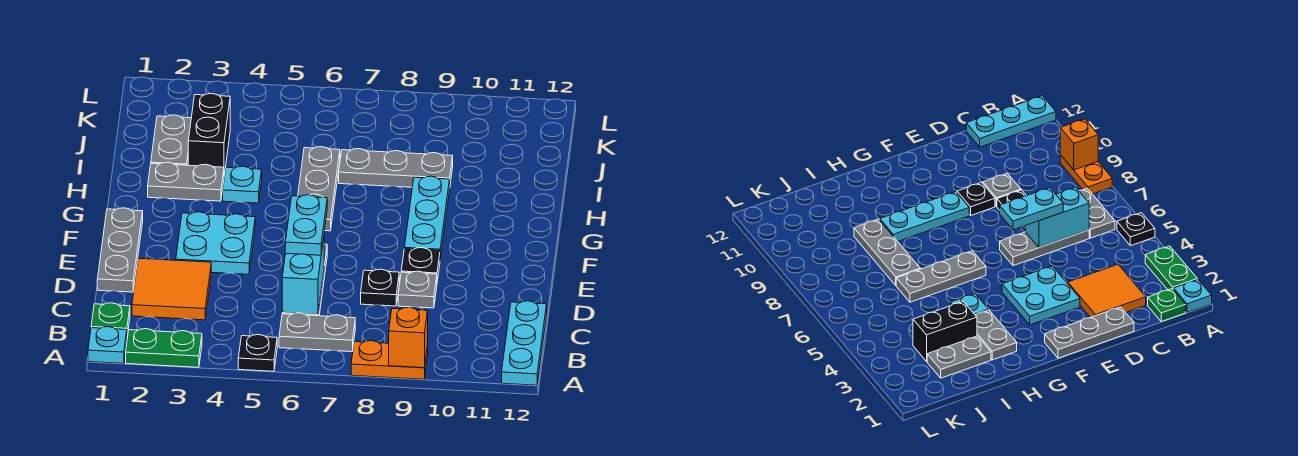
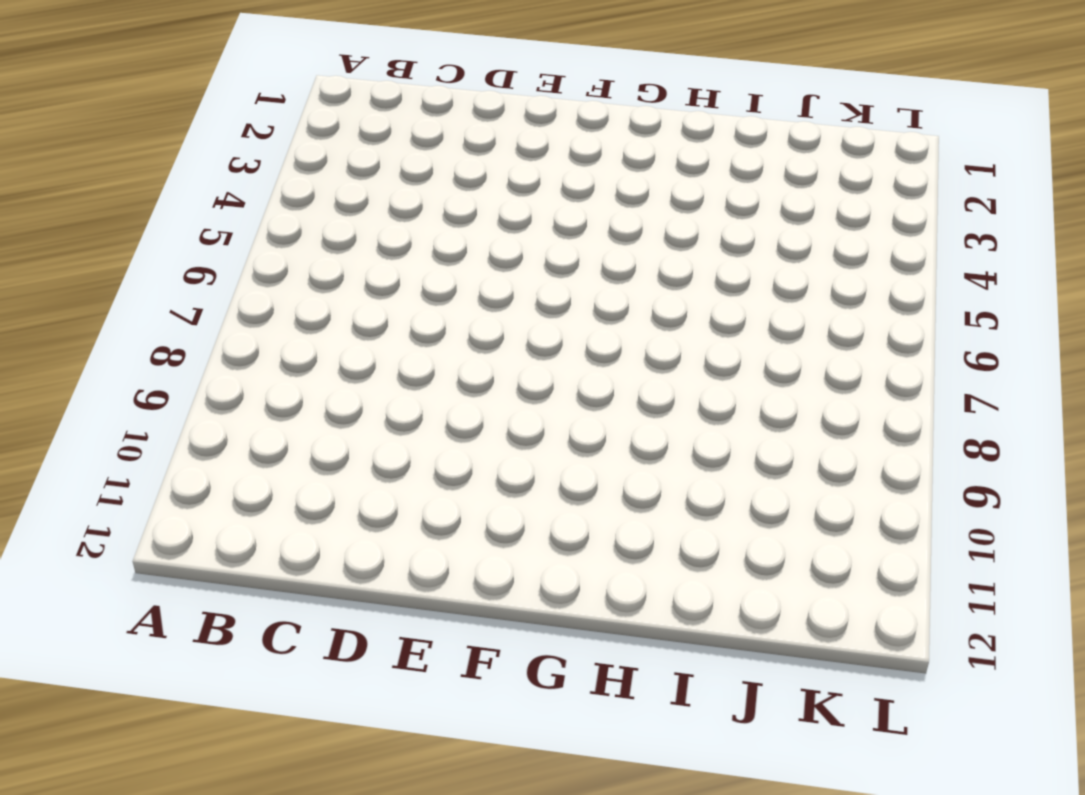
none -> cyan 1x1 plate [88,327,127,363]
none -> green 1x2 plate [126,329,202,367]
none -> black 1x1 plate [238,335,277,371]

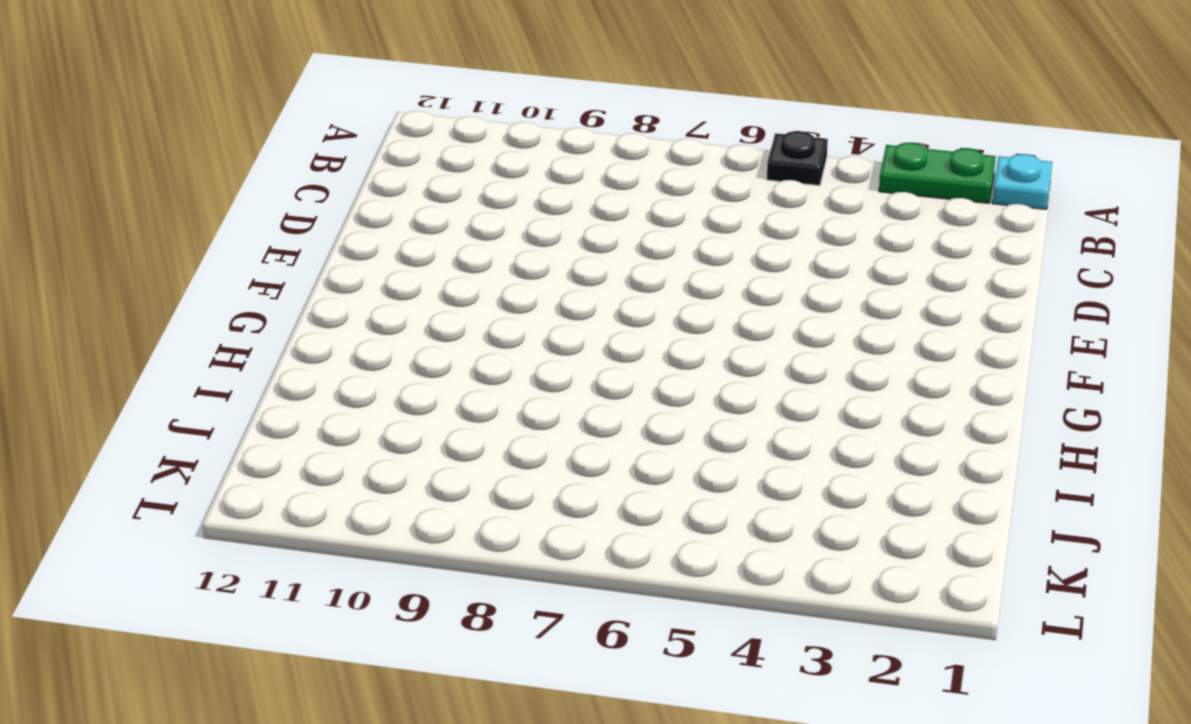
none -> orange 1x2 plate [351,341,428,379]
none -> cyan 1x3 plate [502,301,547,385]
none -> green 1x1 plate [91,303,130,336]

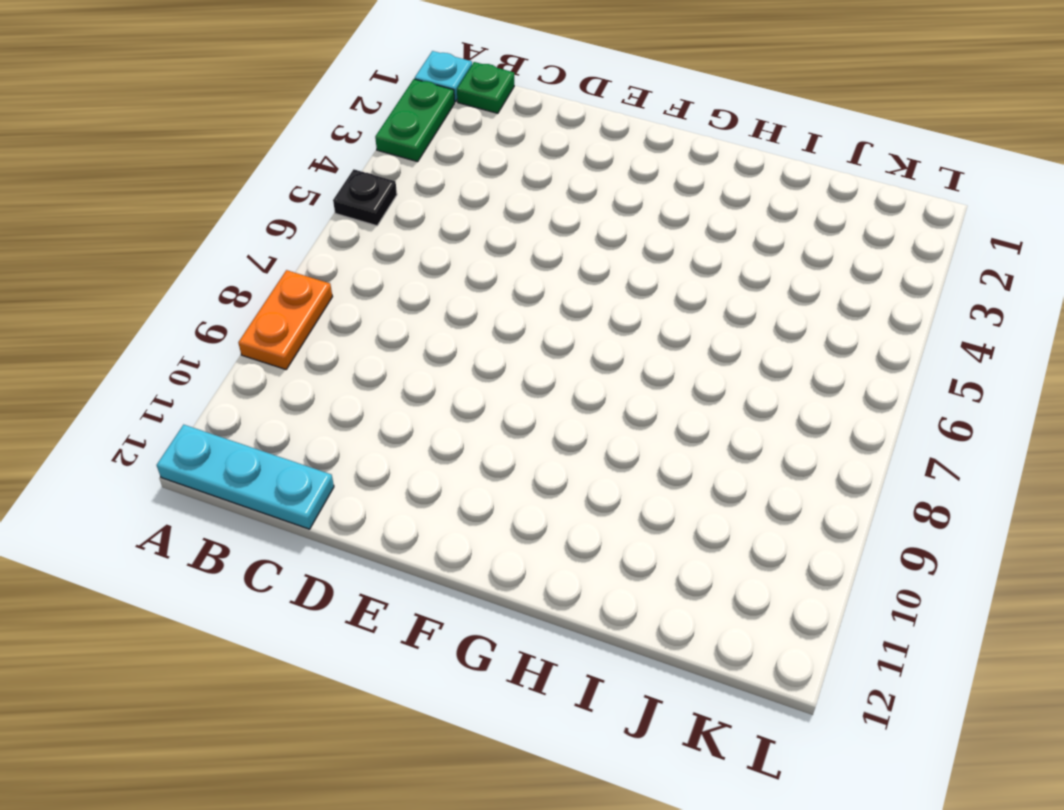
none -> grey 1x2 plate [279,313,355,352]
none -> orange 2x2 tile [132,258,211,320]
none -> grey 1x3 plate [1000,230,1089,266]

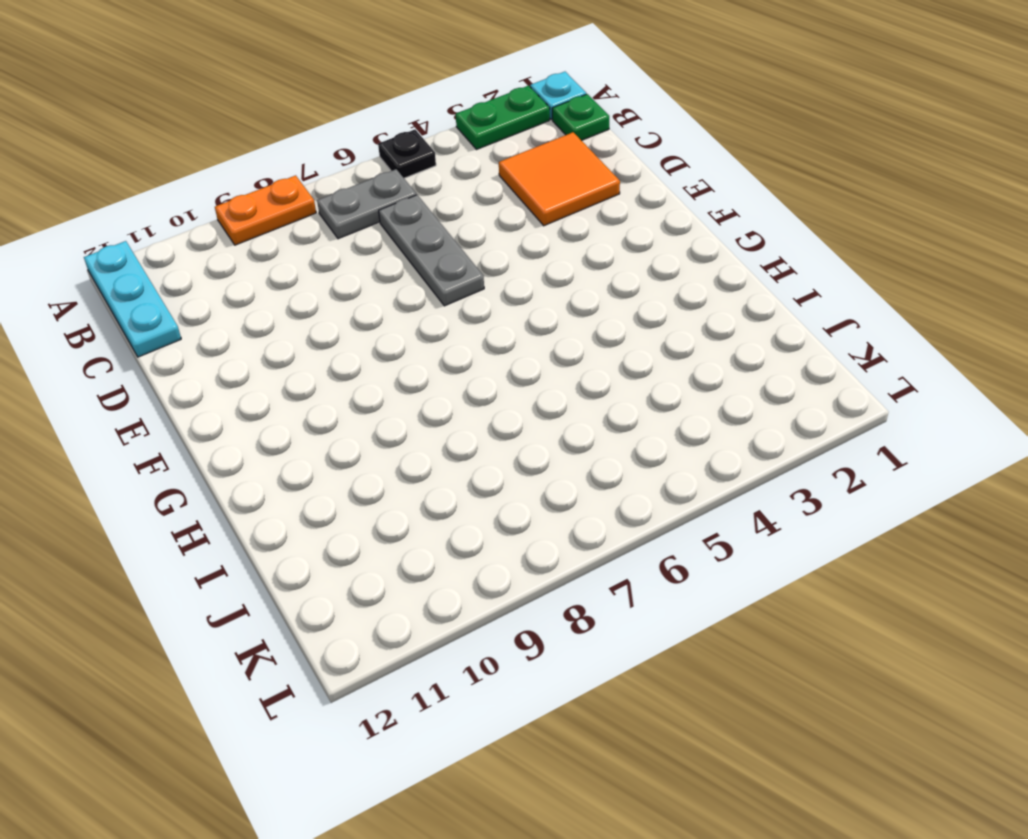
none -> grey 1x3 plate [97,208,143,292]
none -> black 1x1 plate [361,269,399,306]
none -> grey 1x1 plate [398,271,437,308]

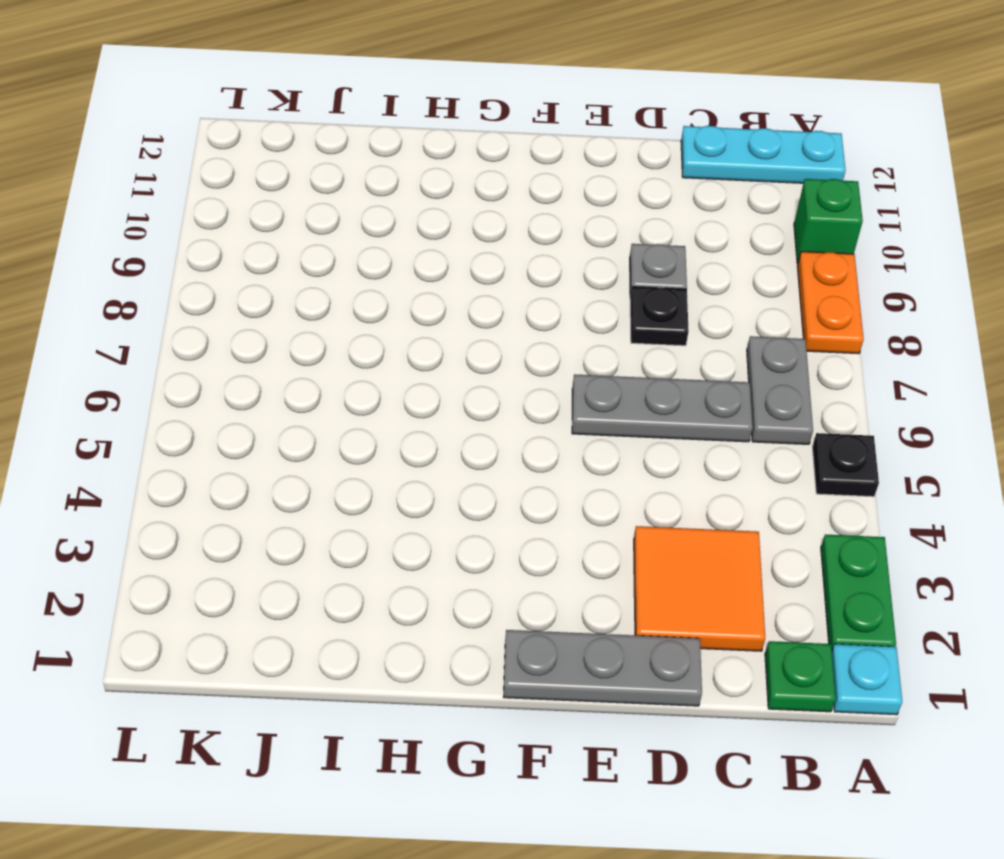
green 1x1 brick [794,179,863,264] -> none
none -> cyan 2x2 plate [176,212,255,274]
none -> black 1x1 plate [401,248,440,281]
none -> cyan 1x3 plate [404,176,450,258]

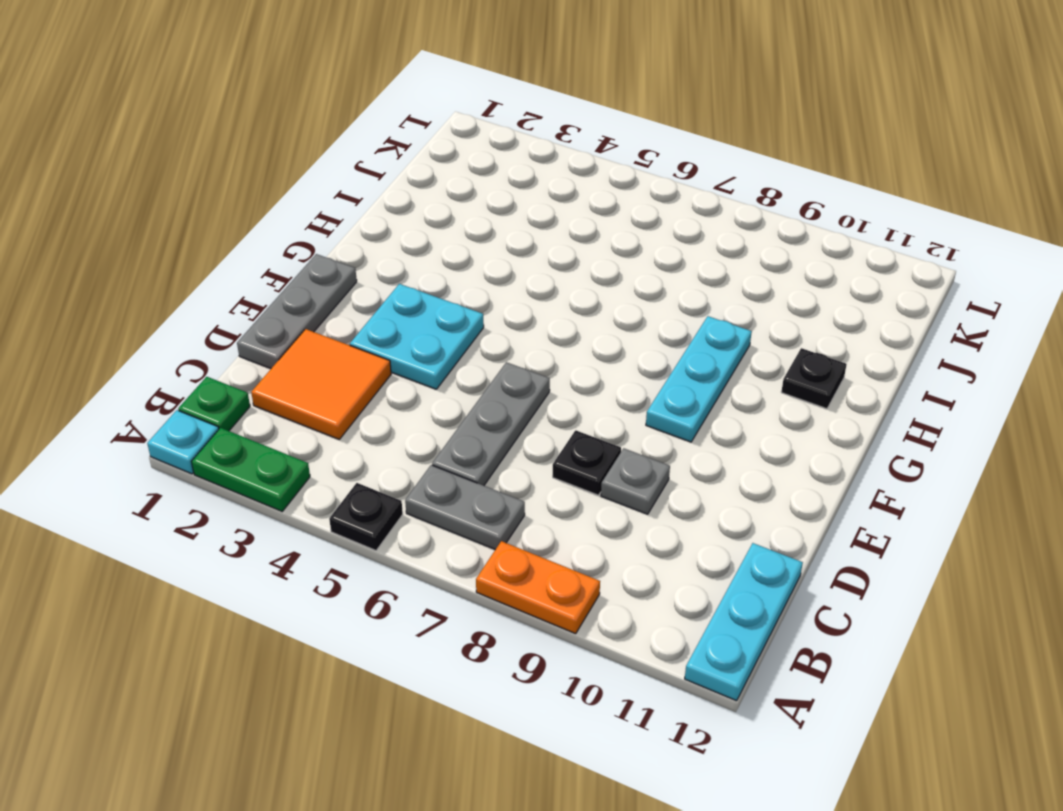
black 1x1 plate [781,348,847,409] -> black 1x1 plate moved to [401,248,440,281]
none -> grey 1x3 plate [298,147,340,231]
none -> grey 1x2 plate [148,162,224,201]
none -> cyan 1x1 plate [223,166,262,203]

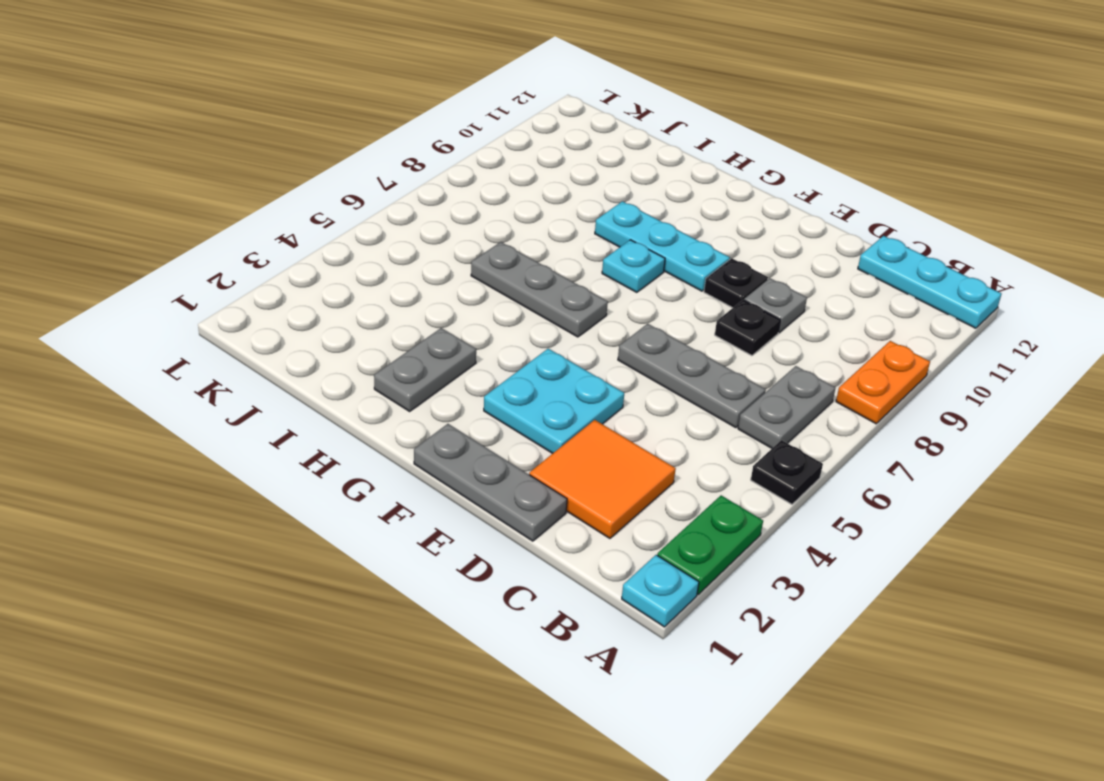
cyan 1x1 plate [602,240,665,292] -> cyan 1x1 plate moved to [223,166,262,203]
none -> green 1x1 plate [91,303,130,336]
none -> grey 1x2 plate [151,115,191,165]
none -> black 1x2 brick [188,94,230,175]

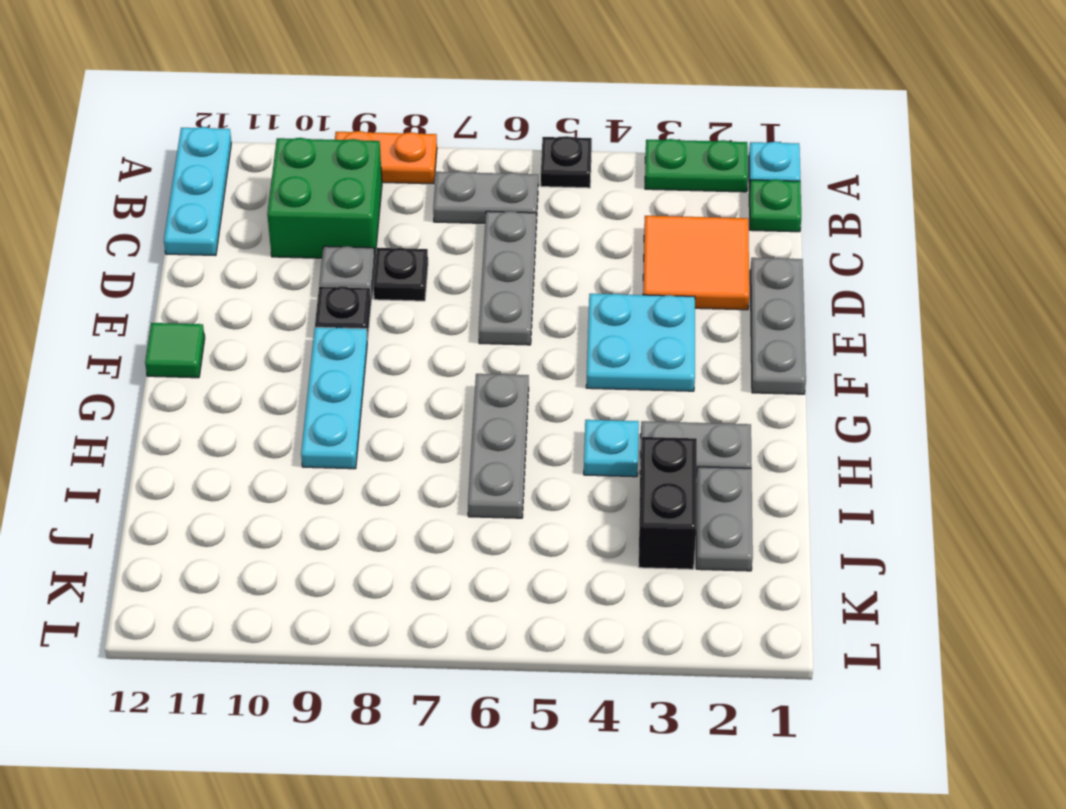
green 2x2 brick [267,138,382,258] -> none
green 1x1 tile [145,323,205,378] -> none
none -> grey 1x3 plate [339,149,453,187]
none -> orange 1x1 brick [389,307,428,368]
none -> cyan 1x2 brick [282,238,324,314]

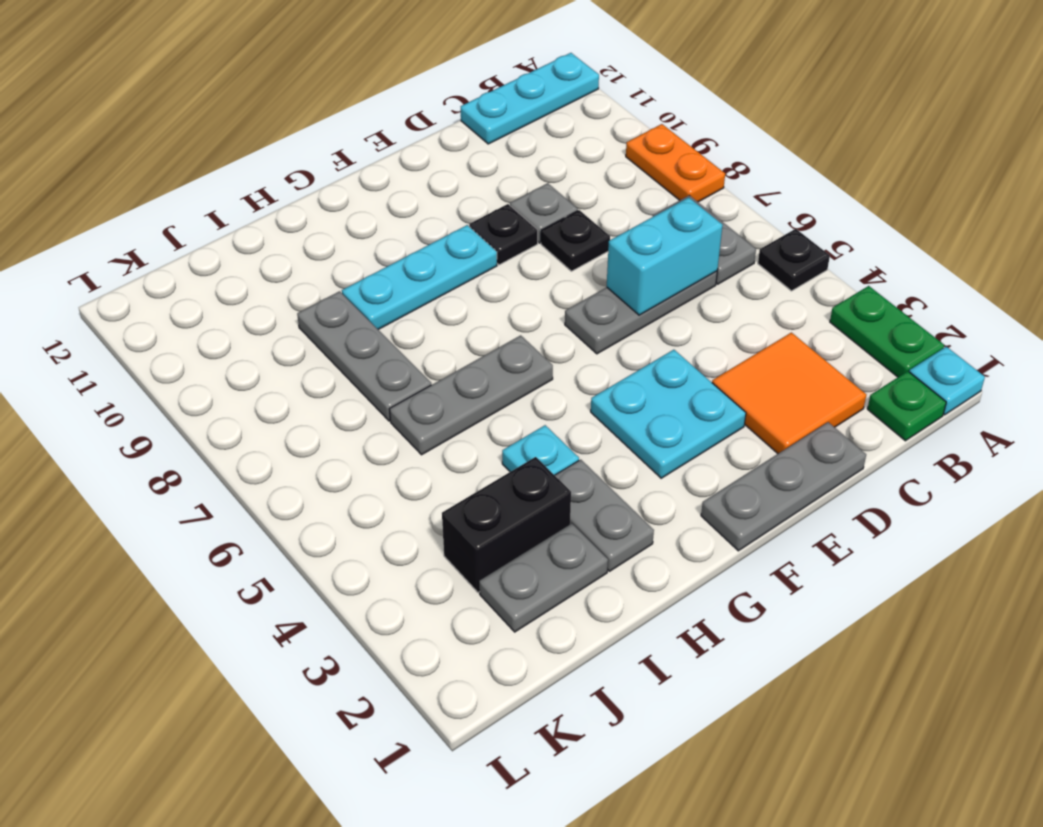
none -> orange 1x1 brick [389,307,428,368]
none -> cyan 1x2 plate [285,195,327,255]

